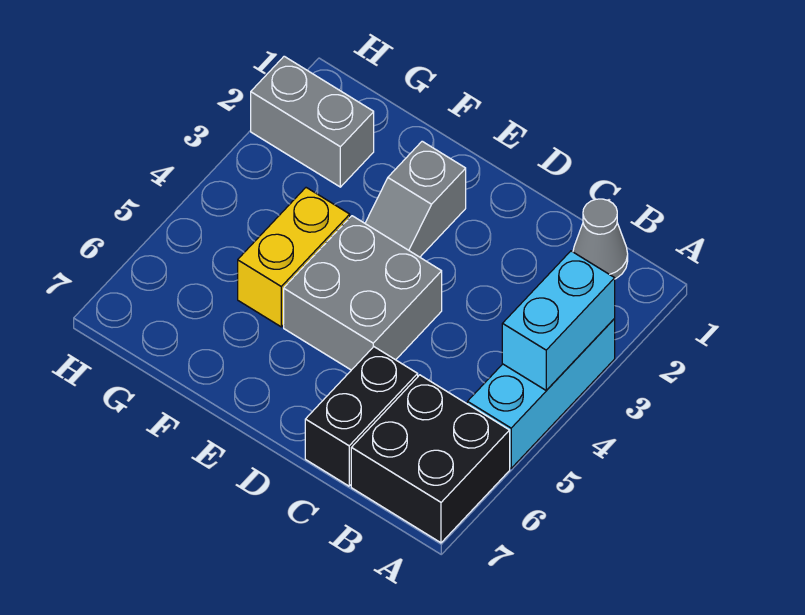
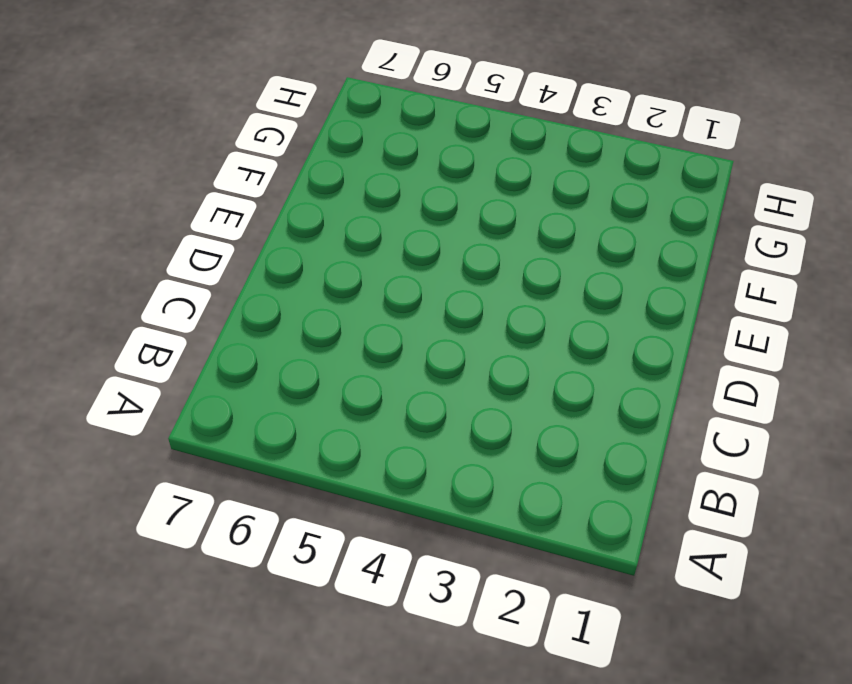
none -> cyan 1x3 brick [467,319,615,468]
none -> black 2x2 brick [351,375,510,543]

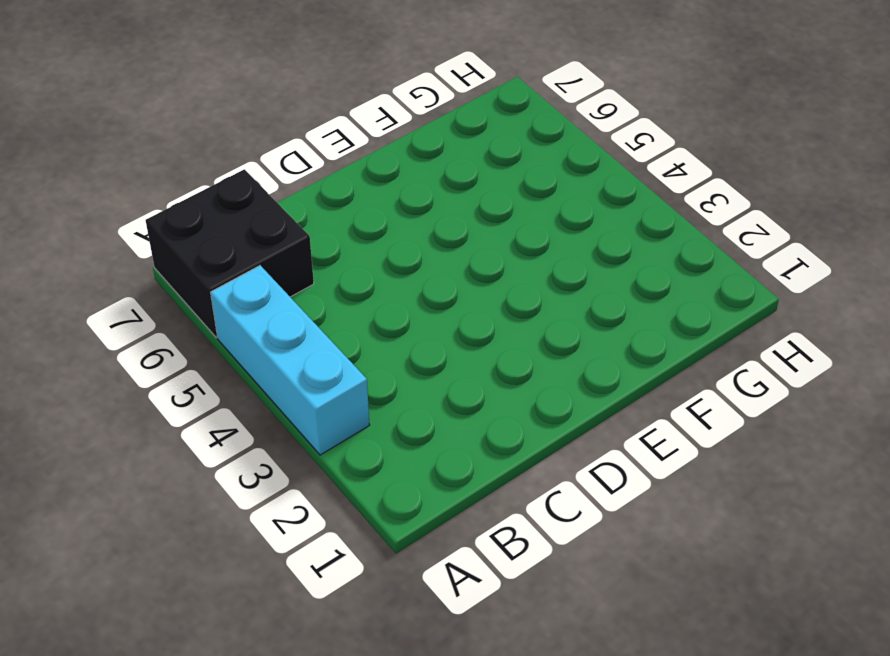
none -> grey 1x1 cone [573,199,628,279]
none -> black 1x2 brick [305,347,418,486]

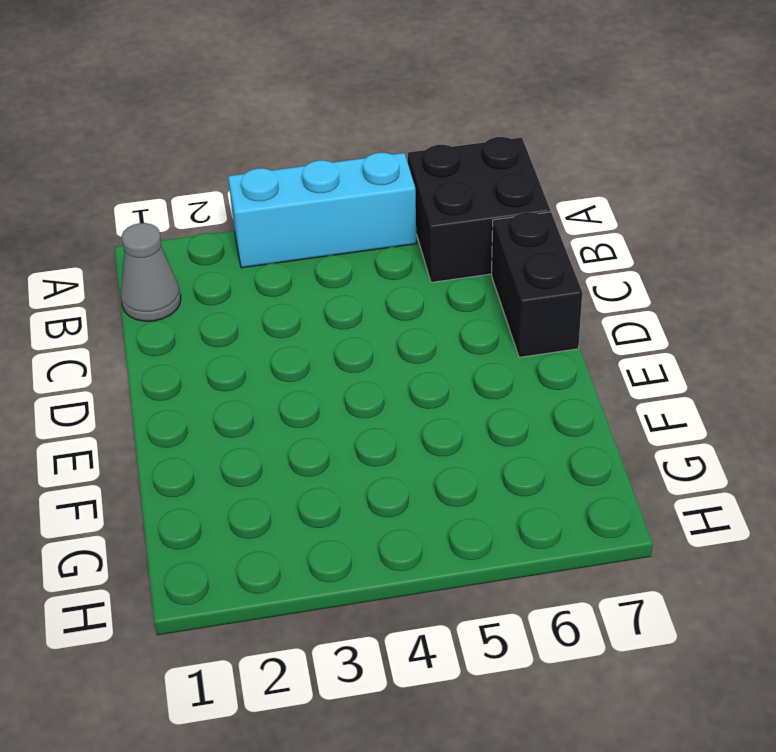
black 1x2 brick [492,212,582,357] -> black 1x2 brick turned to [305,347,418,486]
none -> grey 2x2 brick [284,216,442,370]
none -> grey 1x2 slope [365,141,466,257]

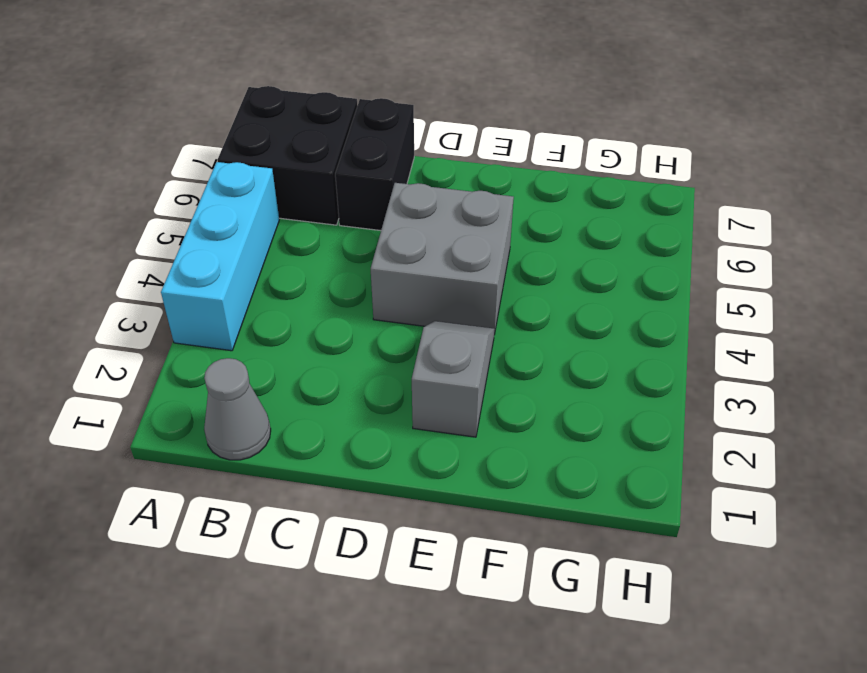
none -> yellow 1x2 brick [238,188,350,327]
none -> grey 1x2 brick [251,56,374,187]

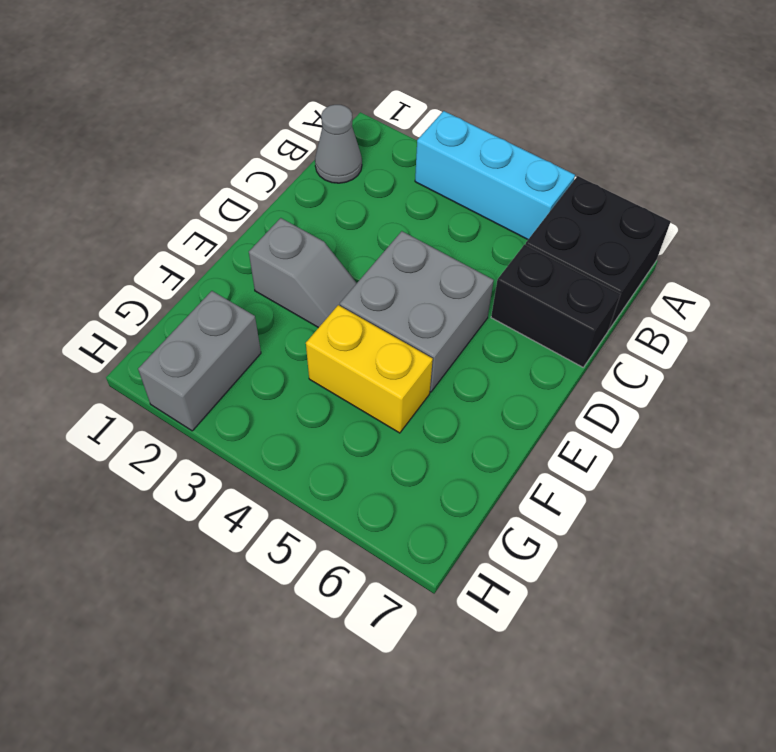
none -> cyan 1x2 brick [502,251,615,390]

